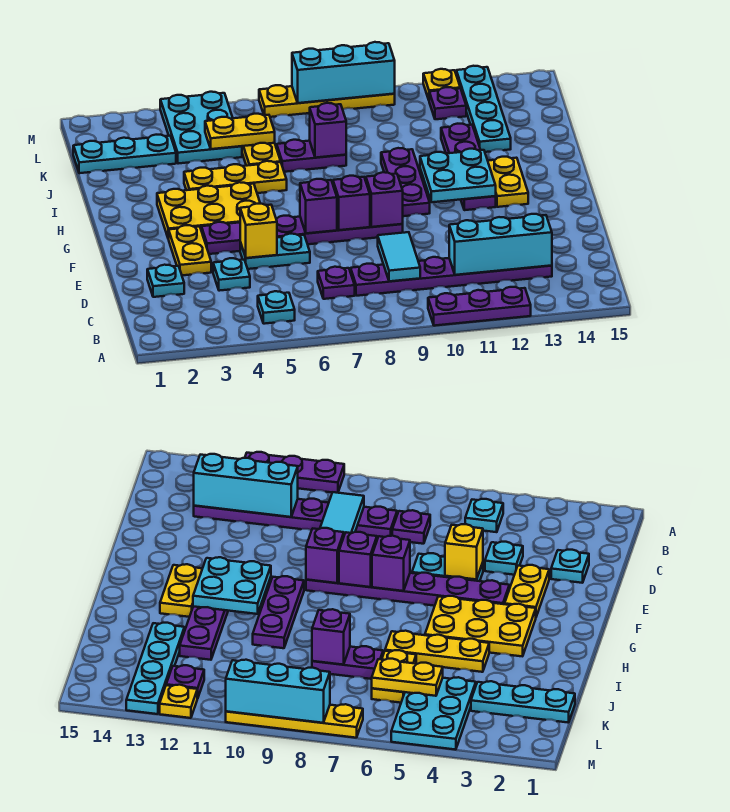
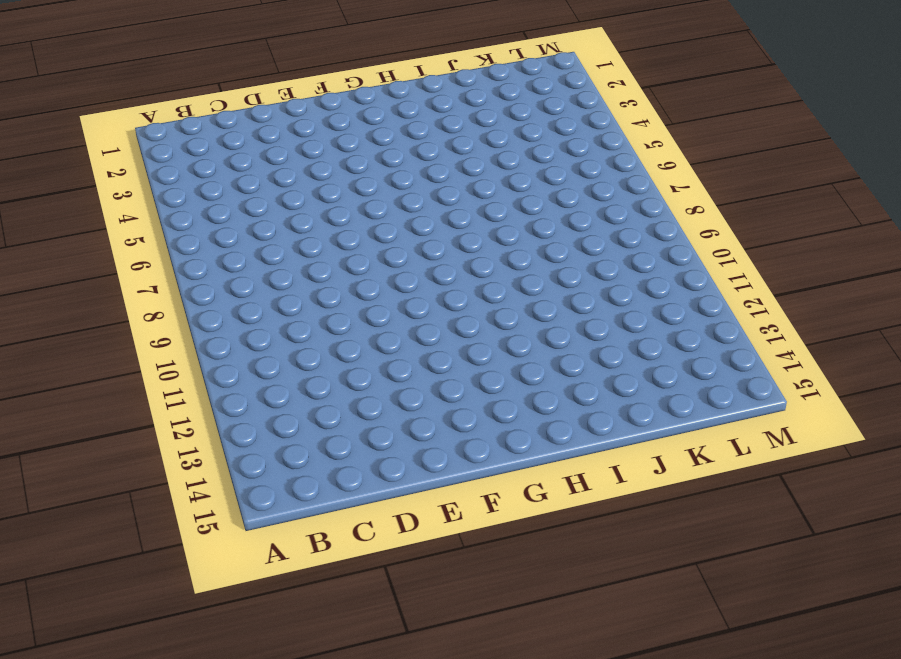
none -> purple 1x3 plate [428,287,531,326]
none -> cyan 1x1 plate [258,291,295,324]
none -> purple 1x1 plate [318,267,355,299]
none -> purple 1x6 plate [351,257,552,296]

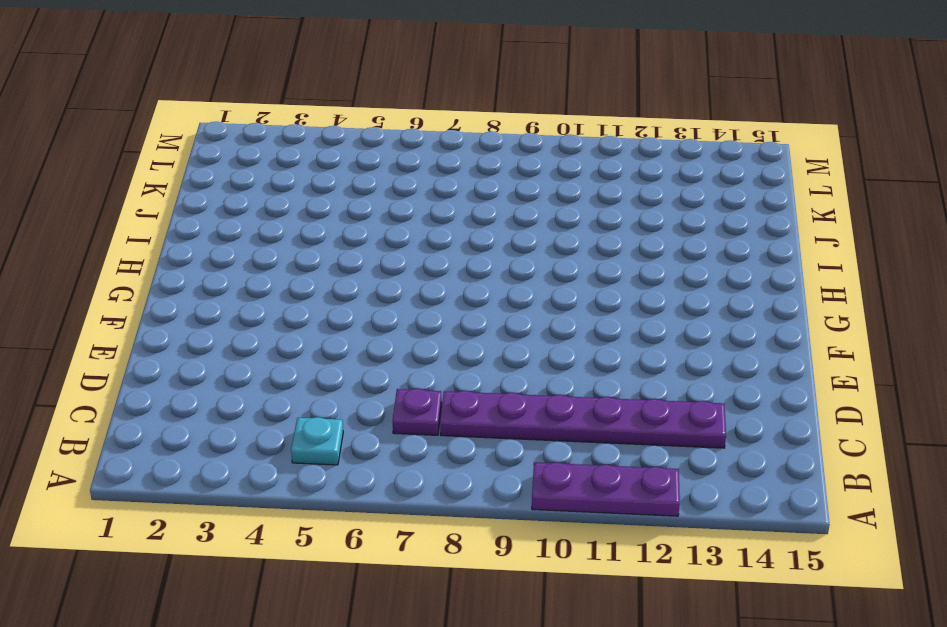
none -> cyan 1x1 plate [147,265,184,297]
none -> cyan 1x1 plate [213,258,250,291]
none -> yellow 1x2 plate [169,225,211,275]
none -> cyan 1x2 plate [240,234,310,269]

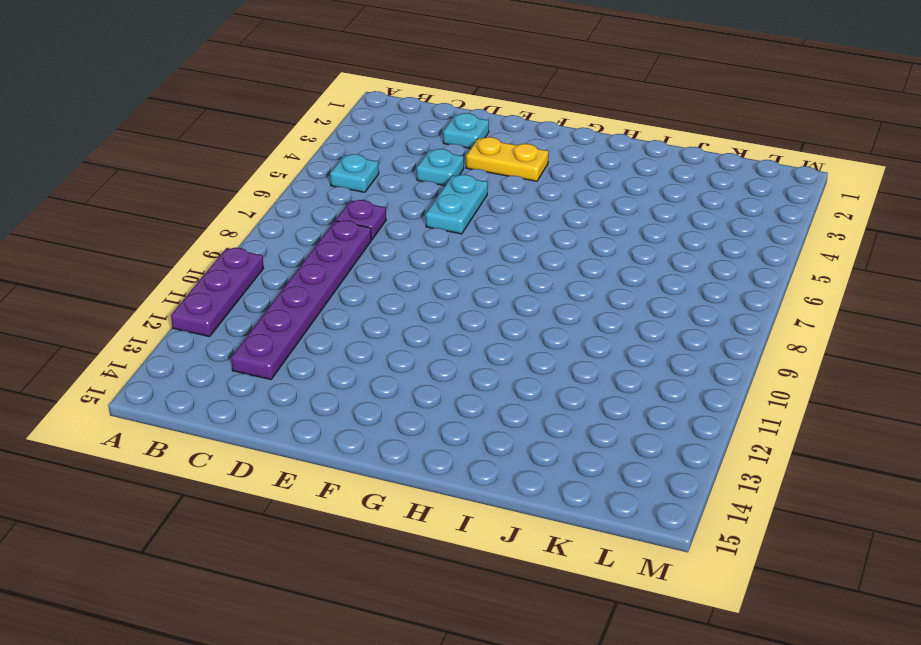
none -> purple 1x6 plate [201,216,403,254]
none -> yellow 2x3 plate [157,182,260,239]
none -> purple 1x3 plate [381,148,430,216]
none -> purple 1x4 plate [441,124,496,210]

